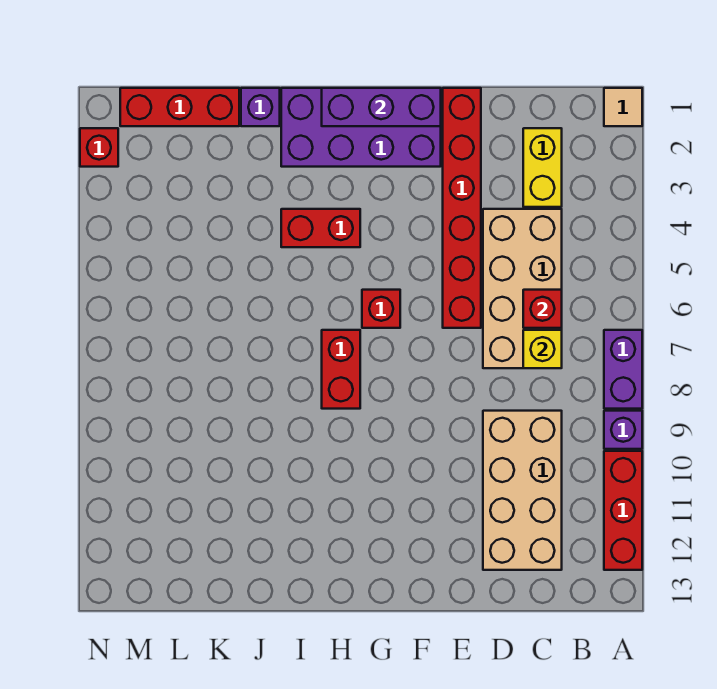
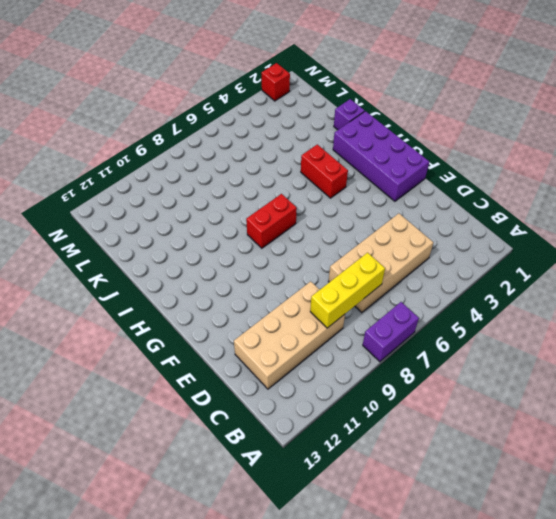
yellow 1x3 brick [310,253,385,328] -> yellow 1x1 brick [523,330,562,368]
none -> tan 1x1 tile [604,88,642,126]
none -> purple 1x1 brick [604,411,642,449]
none -> red 1x3 brick [604,451,642,570]

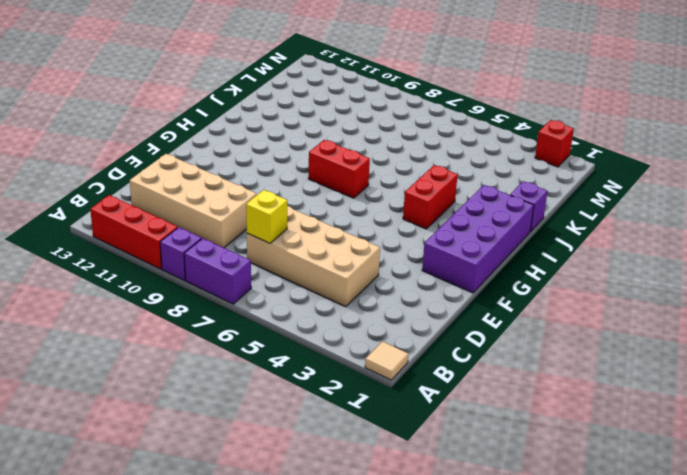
none -> yellow 1x2 brick [523,128,562,207]
none -> red 1x6 brick [443,88,481,328]
none -> red 1x1 brick [362,290,400,328]

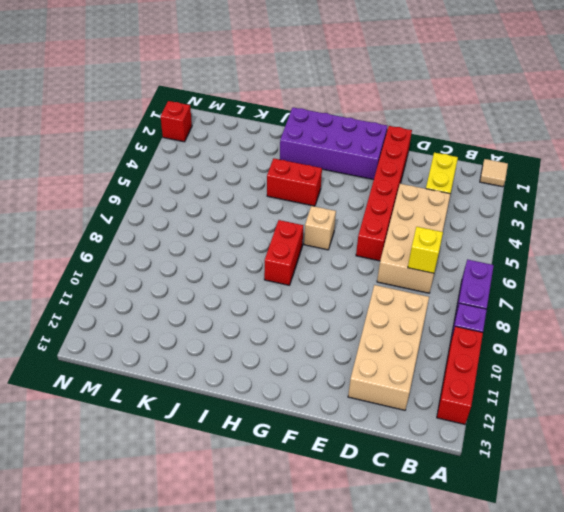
tan 1x1 brick [304,206,336,250] -> red 1x1 brick [362,290,400,328]
none -> purple 1x1 brick [241,88,280,126]
none -> red 1x3 brick [120,88,239,126]
none -> red 1x1 brick [523,290,562,328]

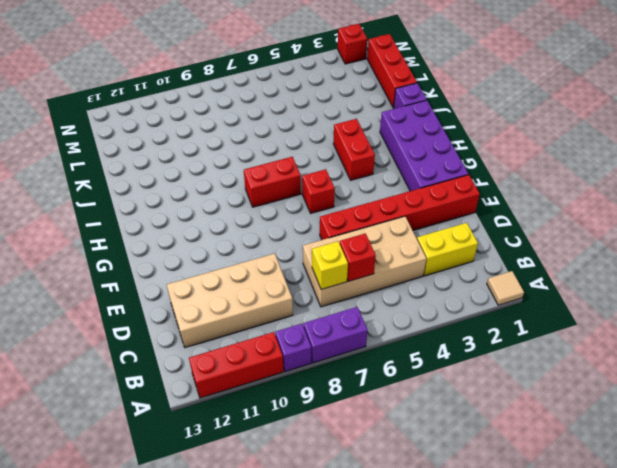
none -> purple 1x3 brick [322,88,441,126]

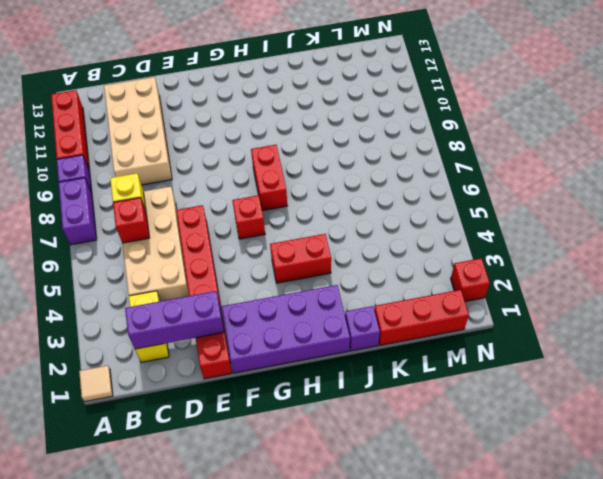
purple 1x3 brick [125,291,224,349] -> purple 1x3 brick moved to [322,88,441,126]

